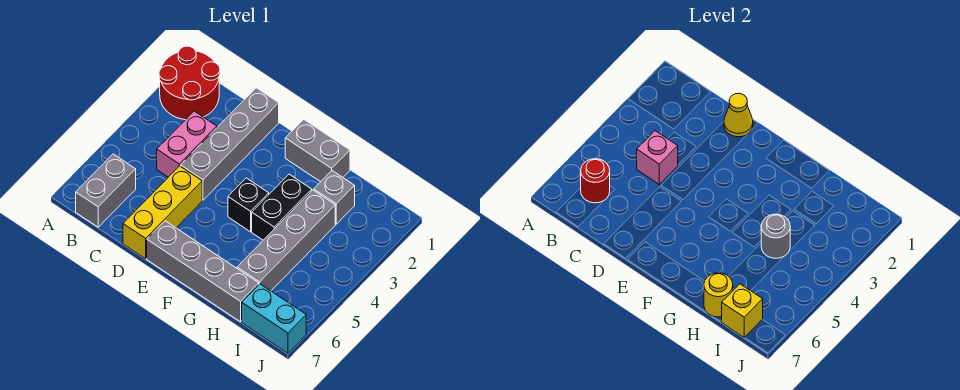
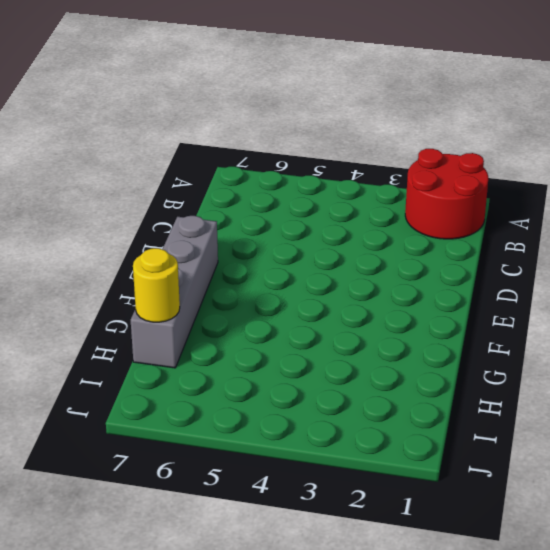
none -> grey 1x2 brick [76,154,136,227]
none -> pink 1x2 brick [157,111,217,177]
none -> grey 1x4 brick [181,88,279,200]

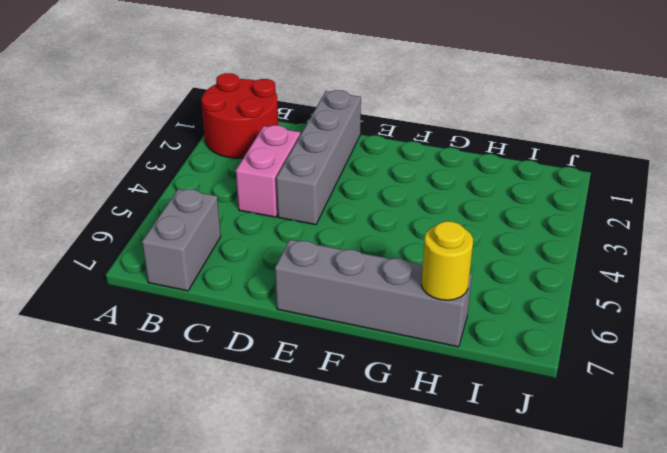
none -> yellow 1x3 brick [123,166,202,259]
none -> grey 1x2 brick [285,119,350,182]
none -> black 1x1 brick [228,178,269,232]

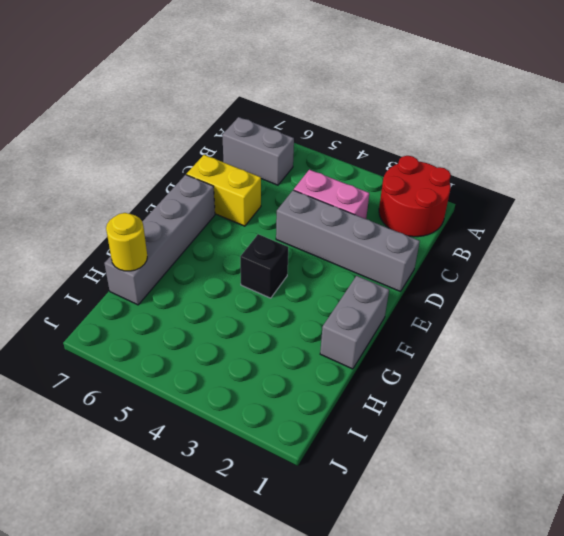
yellow 1x2 brick [187,155,261,226] -> yellow 1x3 brick [123,166,202,259]
none -> black 1x2 brick [252,174,312,240]
none -> grey 1x1 brick [314,171,355,224]
none -> grey 1x4 brick [237,190,335,291]

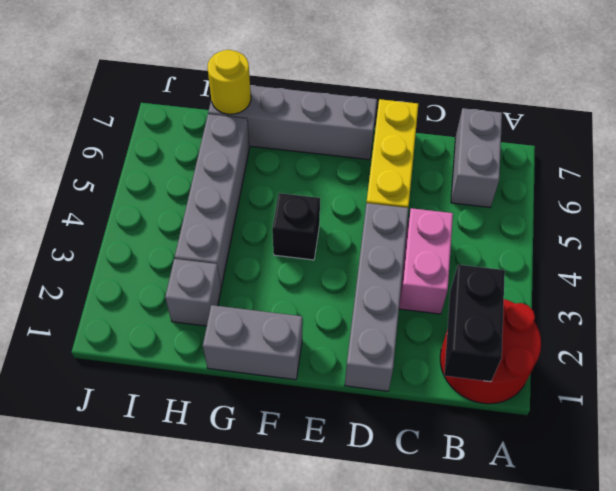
black 1x2 brick [444,265,505,382] -> black 1x2 brick moved to [252,174,312,240]
none -> cyan 1x2 brick [242,284,306,353]
none -> red 1x1 round brick [581,159,610,203]
none -> pink 1x1 brick [637,131,678,184]

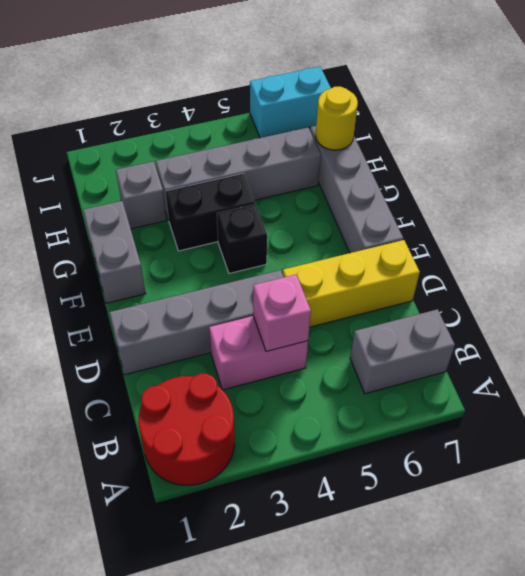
cyan 1x2 brick [250,67,331,138] -> cyan 1x2 brick turned to [242,284,306,353]
none -> red 1x1 round brick [581,159,610,203]
none -> yellow 1x1 cone [724,93,753,137]
none -> grey 1x1 round brick [761,214,790,258]

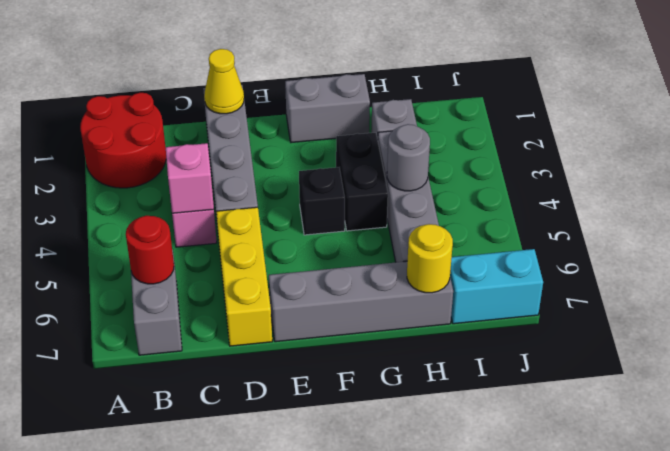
none -> yellow 1x1 brick [722,284,763,337]

